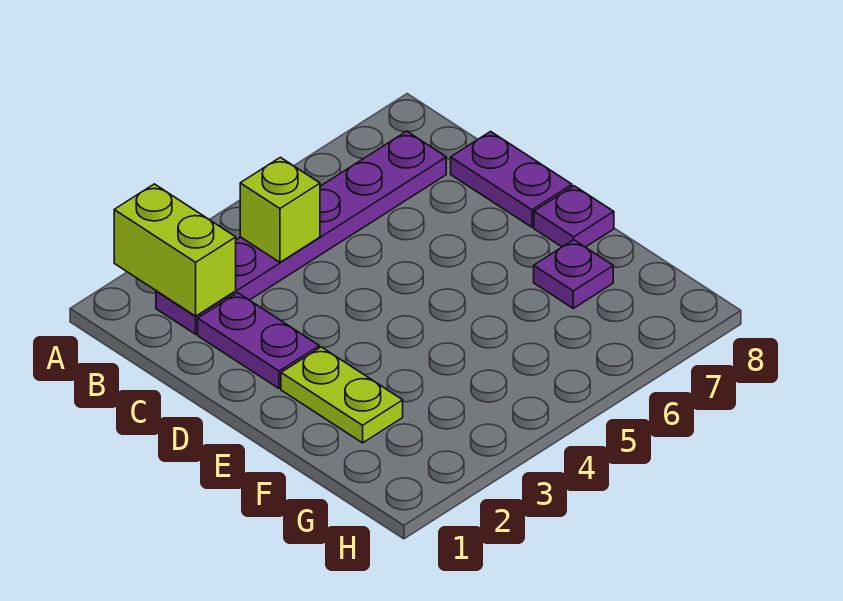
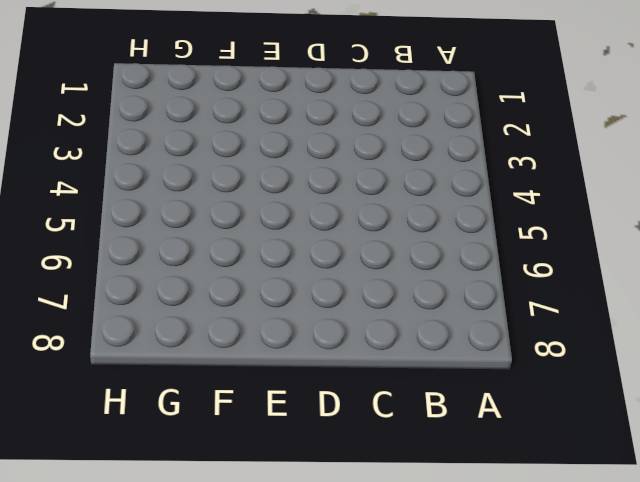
none -> purple 1x6 plate [156,131,446,334]
none -> purple 1x2 plate [198,293,319,389]

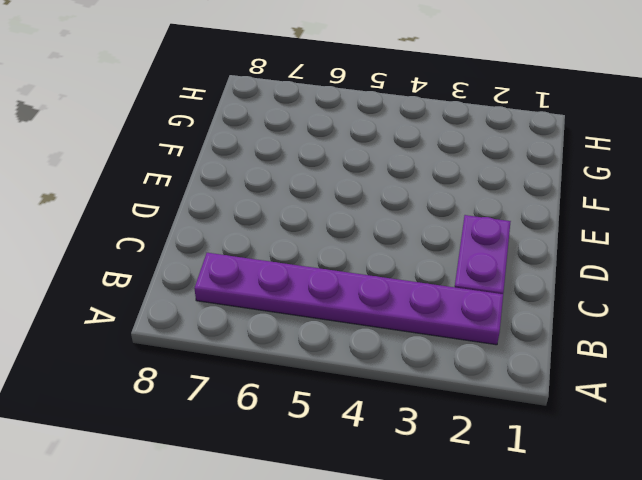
none -> purple 1x2 plate [451,131,572,227]
none -> lime 1x2 plate [281,347,403,443]

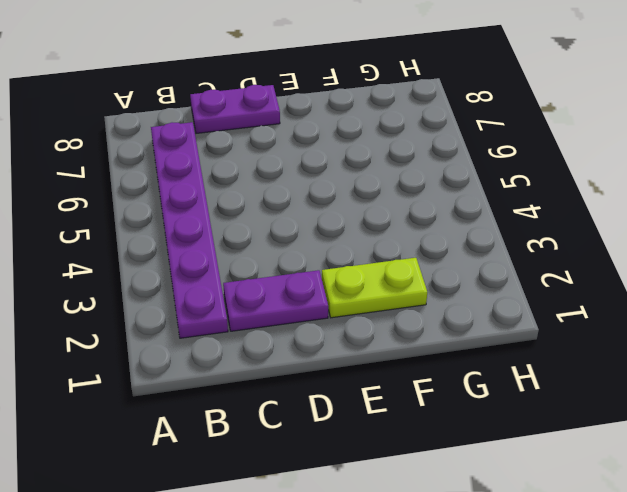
none -> purple 1x1 plate [534,186,614,247]
none -> purple 1x1 plate [534,240,613,308]

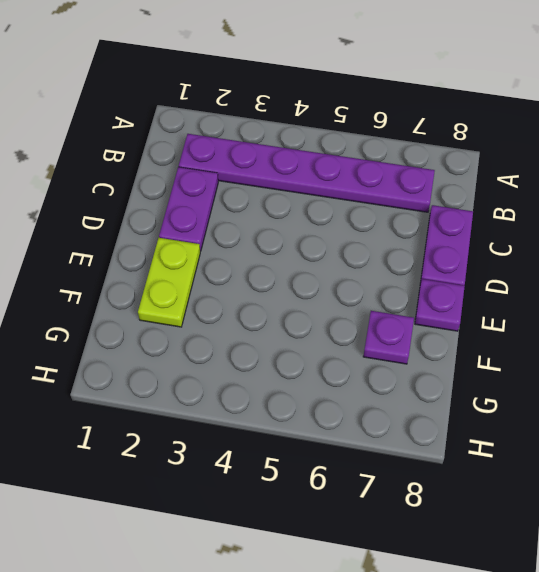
none -> lime 1x2 brick [114,184,236,316]
none -> lime 1x1 brick [240,157,320,262]

